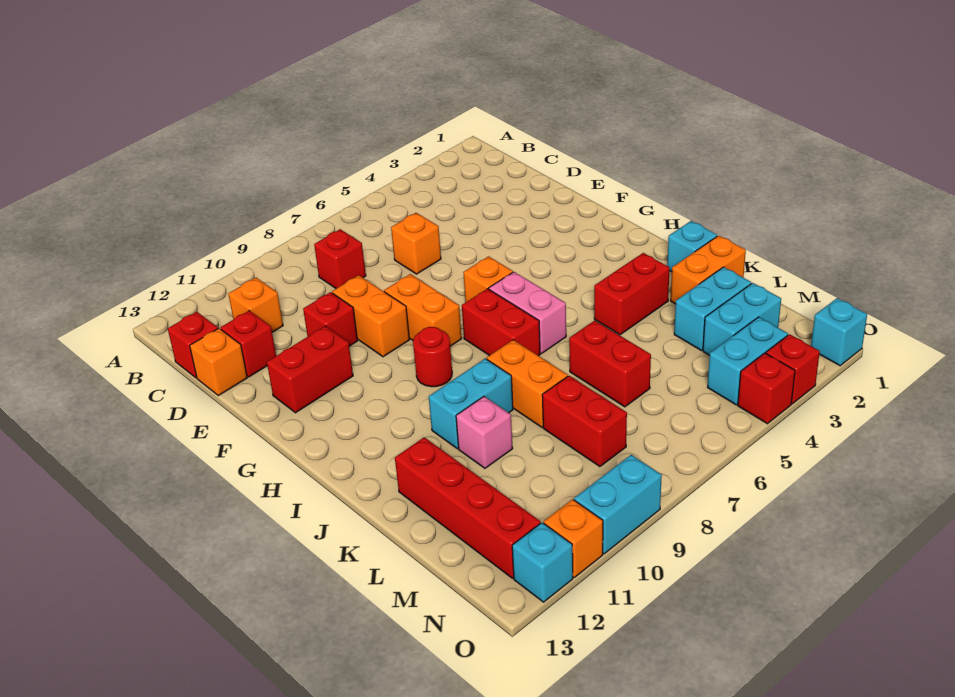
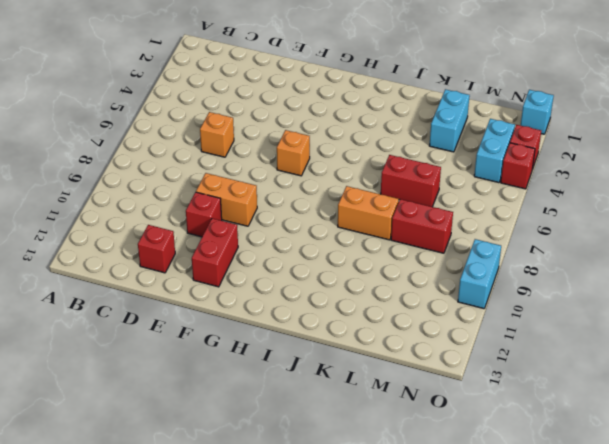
none -> red 1x1 brick [314,229,366,288]
none -> orange 1x1 brick [228,278,283,332]
none -> red 1x1 brick [168,312,218,378]
none -> orange 1x1 brick [190,328,247,396]

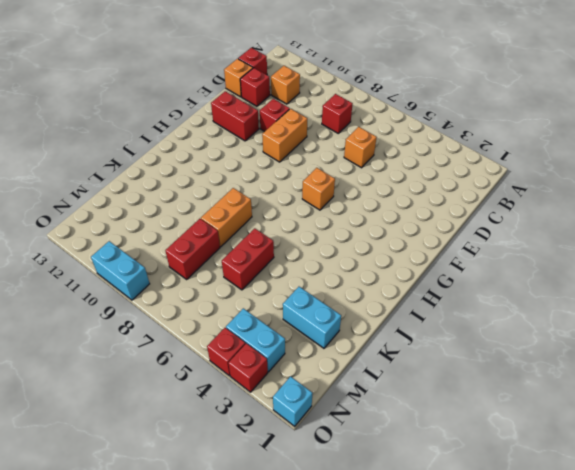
none -> orange 1x2 brick [384,274,462,346]
none -> pink 1x2 brick [489,272,566,354]
none -> red 1x2 brick [462,289,540,356]
none -> red 1x1 round brick [413,327,452,387]

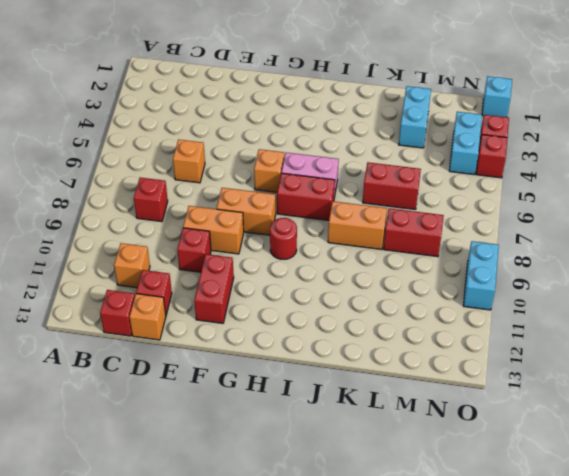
none -> cyan 1x1 brick [667,221,717,272]
none -> red 1x2 brick [594,253,670,335]
none -> cyan 1x2 brick [429,359,513,449]
none -> orange 1x2 brick [671,236,746,304]

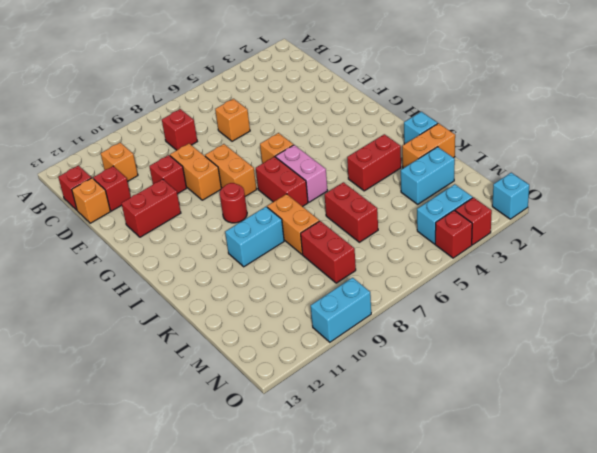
none -> pink 1x1 brick [456,397,513,468]
none -> red 1x4 brick [395,437,541,578]
none -> cyan 1x2 brick [703,283,781,355]
none -> orange 1x1 brick [544,499,603,577]

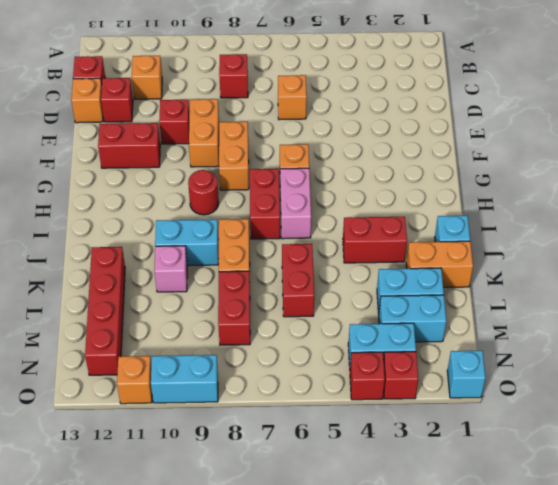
none -> cyan 1x1 brick [512,523,573,602]

